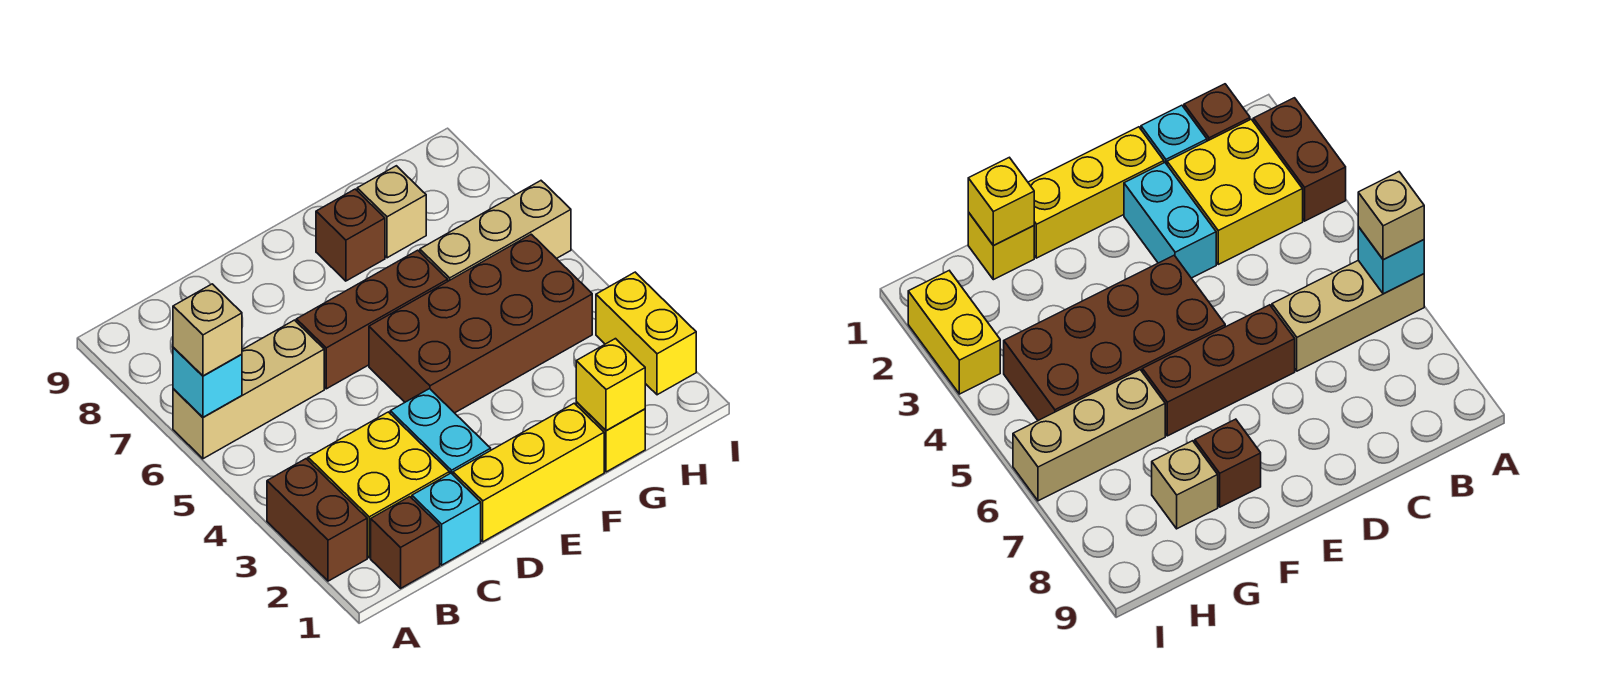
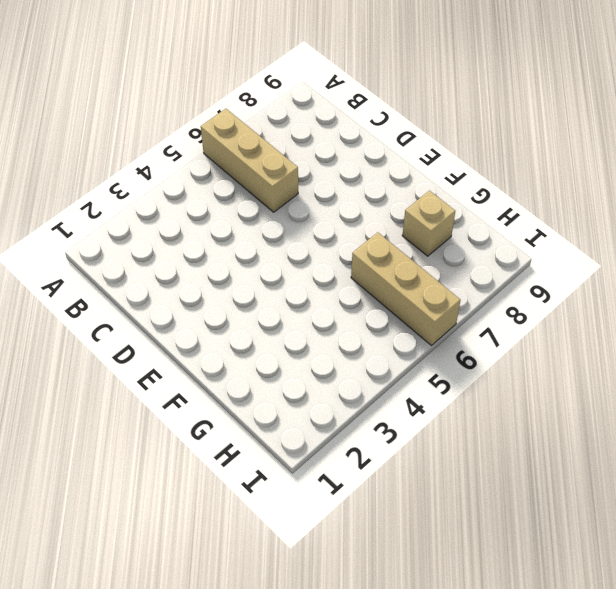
none -> brown 1x2 brick [267,459,367,581]
none -> brown 1x1 brick [371,497,440,588]
none -> yellow 2x2 brick [308,412,450,558]

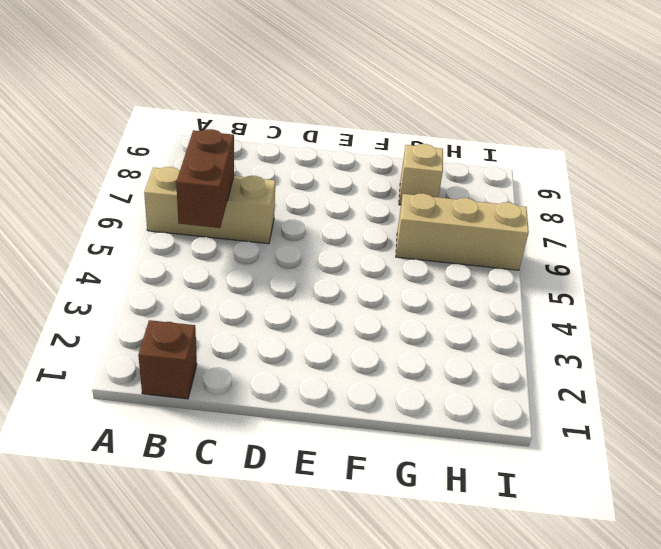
brown 1x2 brick [176,129,234,228] -> brown 1x2 brick moved to [267,459,367,581]
none -> yellow 2x2 brick [308,412,450,558]
none -> cyan 1x1 brick [412,473,481,565]
none -> yellow 1x3 brick [453,403,604,542]

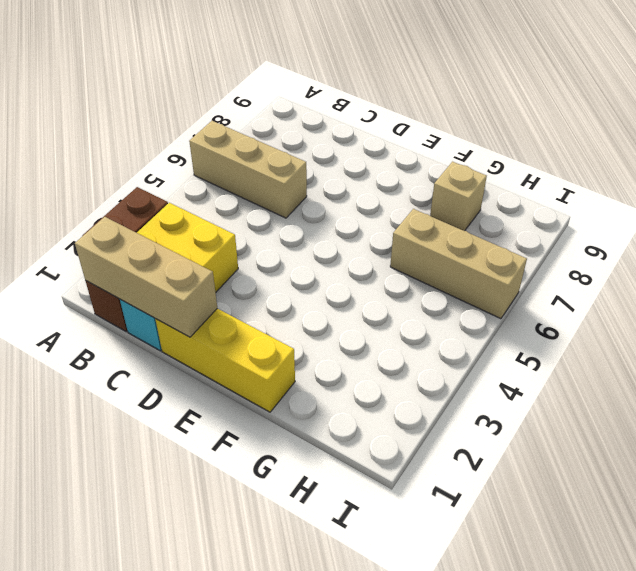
tan 1x3 brick [75,217,217,337] -> none
none -> cyan 1x2 brick [390,389,491,474]
none -> brown 1x3 brick [296,250,448,389]
none -> brown 2x4 brick [369,234,592,413]

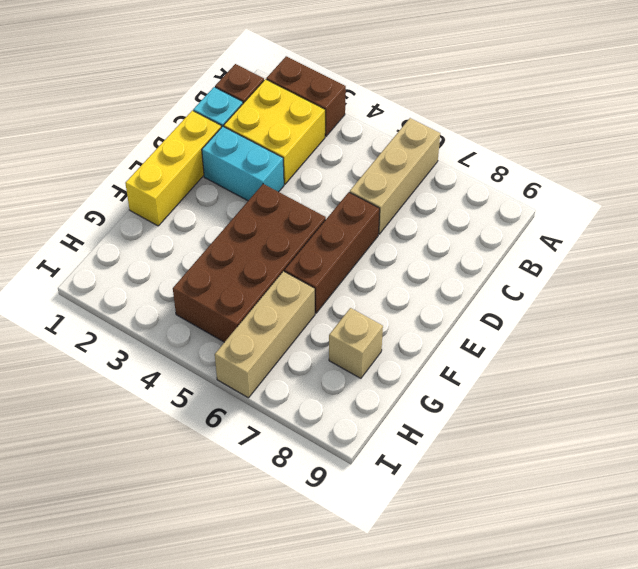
none -> brown 1x1 brick [316,189,385,281]
none -> yellow 1x1 brick [576,402,645,472]
none -> yellow 1x2 brick [596,272,696,395]

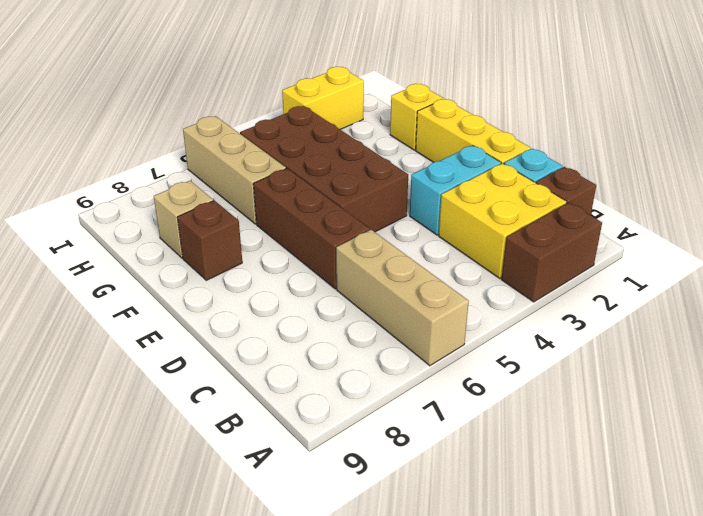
none -> cyan 1x1 brick [173,348,242,417]
none -> yellow 1x1 brick [576,339,645,431]
none -> tan 1x1 brick [173,284,242,376]

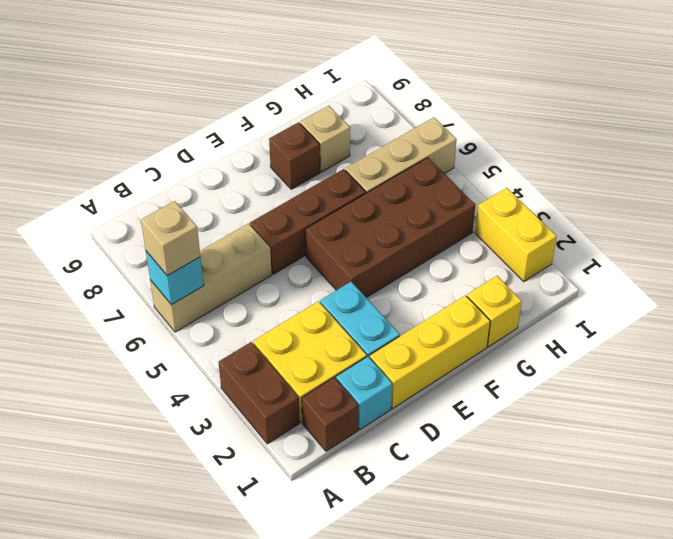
none -> yellow 1x1 brick [576,339,645,431]

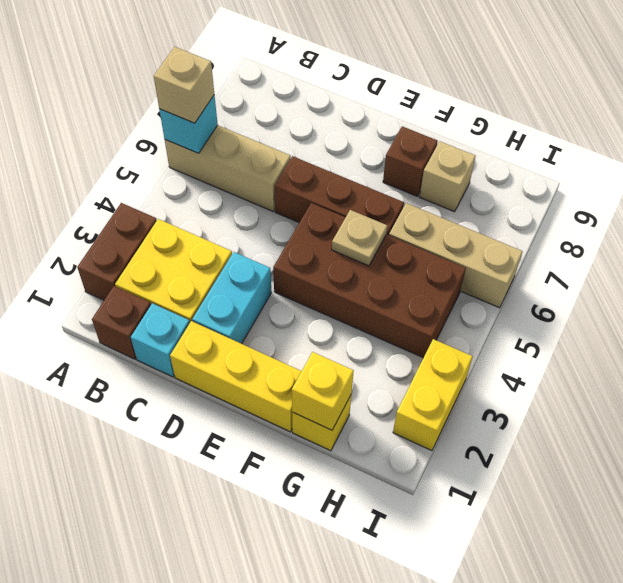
tan 1x1 plate [332,210,387,266] -> none

